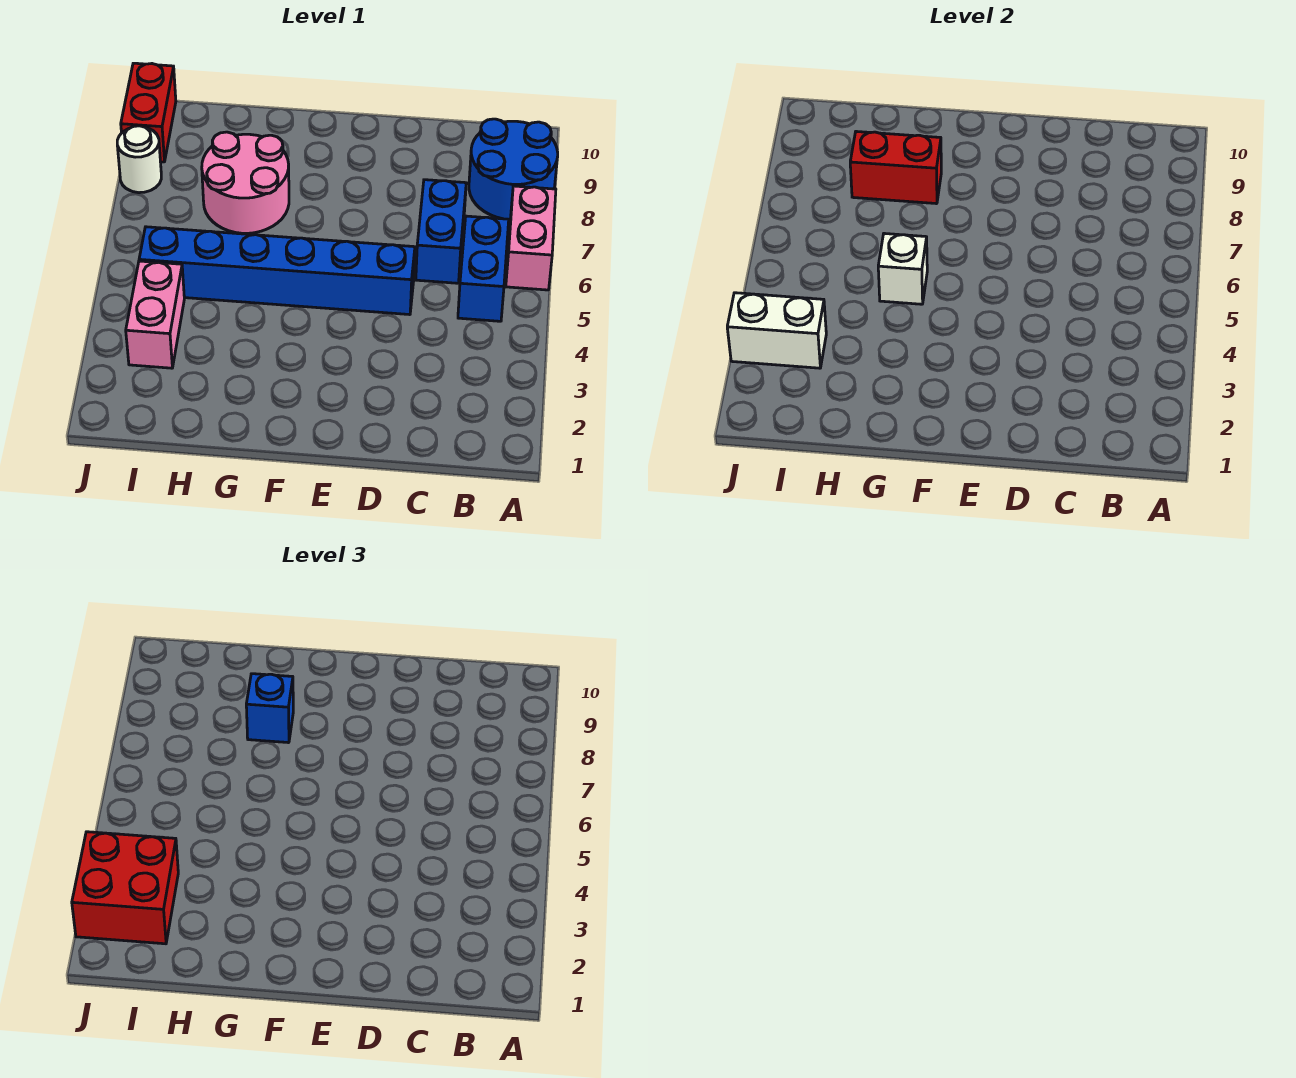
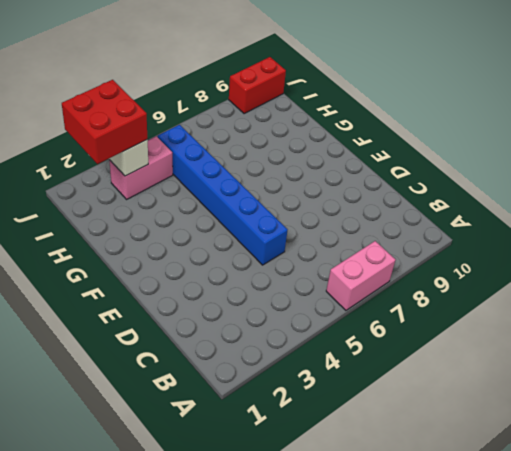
none -> blue 2x2 round brick [469,119,558,220]
none -> blue 1x2 brick [458,216,509,321]
none -> blue 1x2 brick [416,180,466,283]

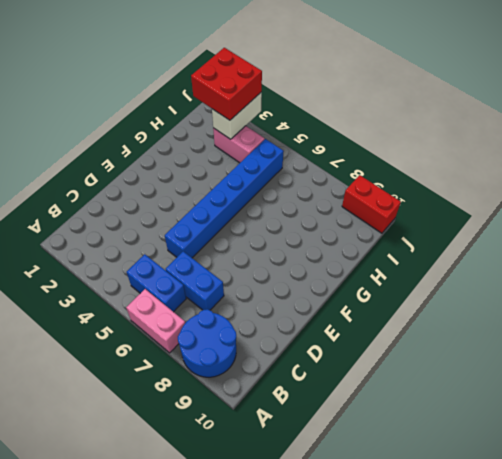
none -> pink 2x2 round brick [202,132,289,233]
none -> white 1x1 round brick [117,126,161,193]
none -> white 1x1 brick [878,233,927,304]

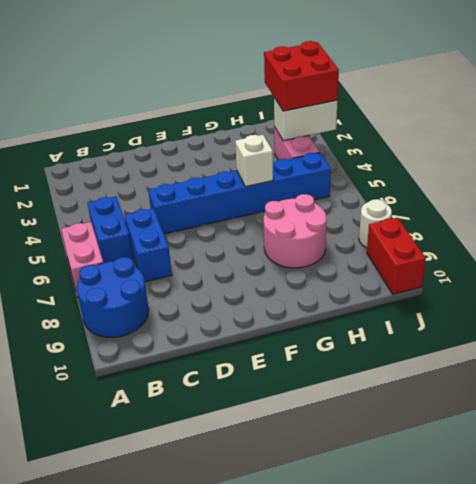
none -> red 1x2 brick [850,131,941,204]
none -> blue 1x1 brick [246,674,293,743]

